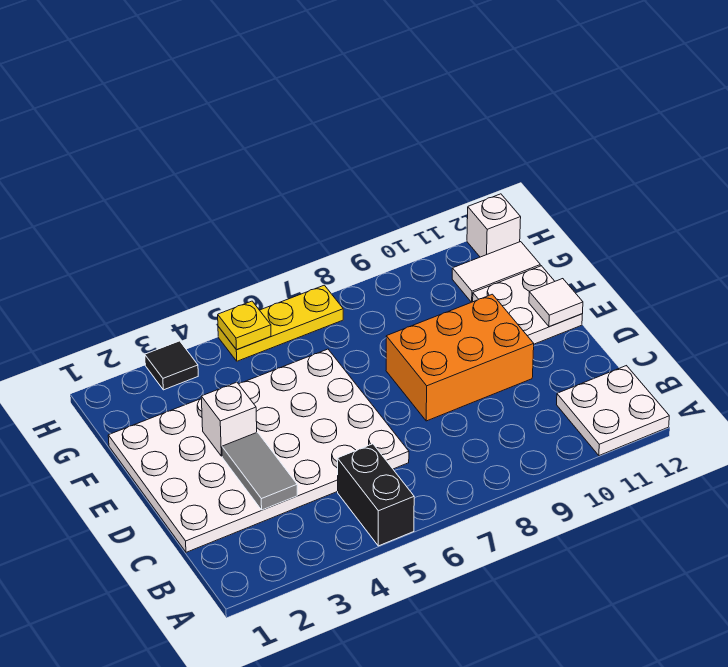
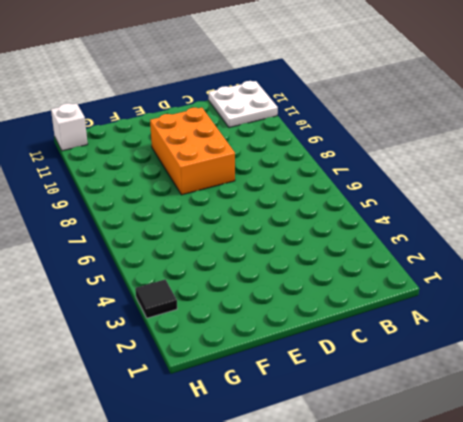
none -> black 1x2 brick [337,444,414,546]
none -> white 4x6 plate [108,349,409,552]
none -> white 2x2 plate [473,266,582,344]

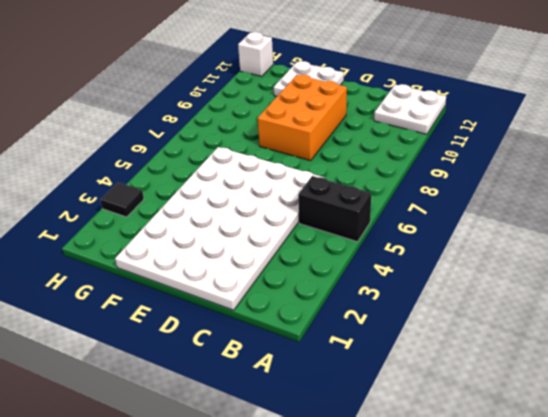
none -> white 1x2 tile [452,242,540,302]
none -> yellow 1x3 plate [218,285,343,361]
none -> grey 1x2 tile [222,432,297,510]

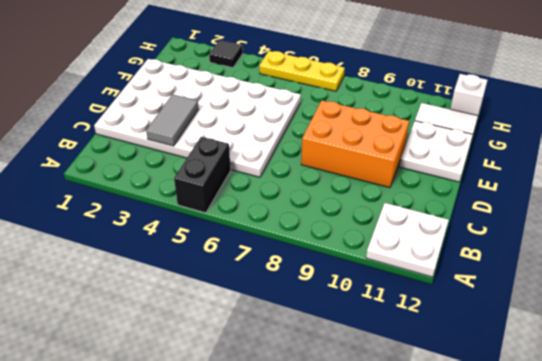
none -> white 1x1 brick [201,382,257,456]
none -> white 1x1 tile [529,279,583,327]
none -> yellow 1x1 plate [218,301,271,350]

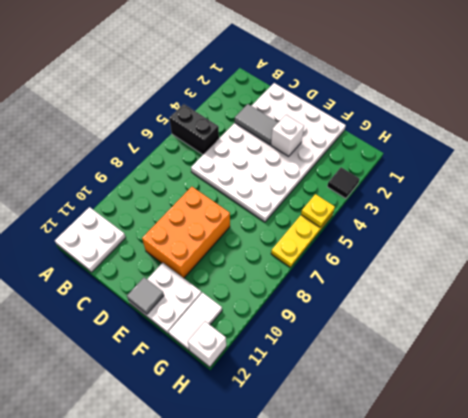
grey 1x1 tile [127,277,164,314] -> white 1x1 tile [529,279,583,327]

